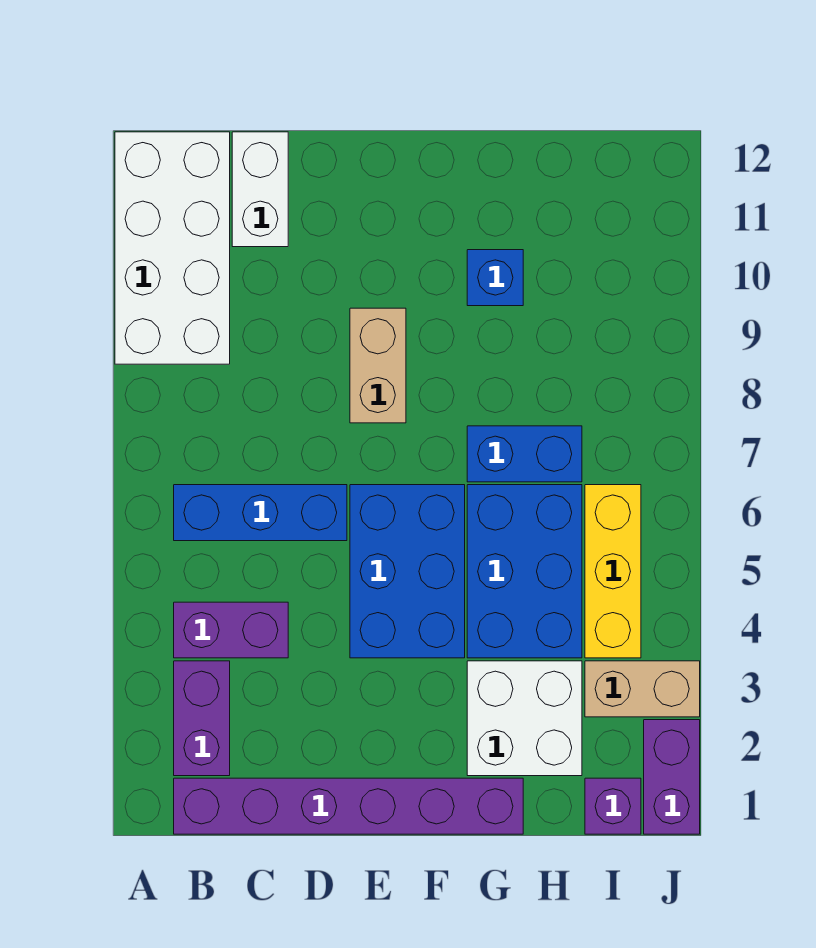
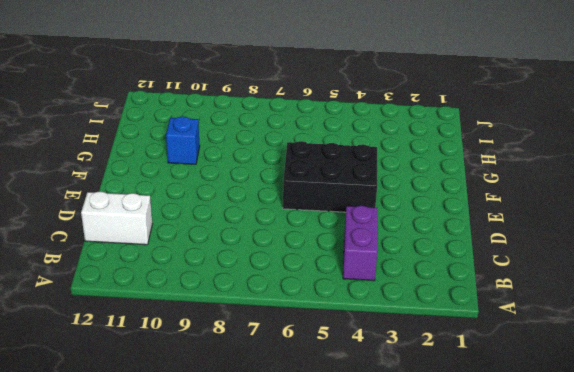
black 2x3 brick [283,141,377,212] -> blue 2x3 brick [350,485,465,658]
none -> white 2x4 brick [115,132,230,364]
none -> purple 1x6 brick [174,778,523,834]
none -> purple 1x2 brick [174,661,230,776]

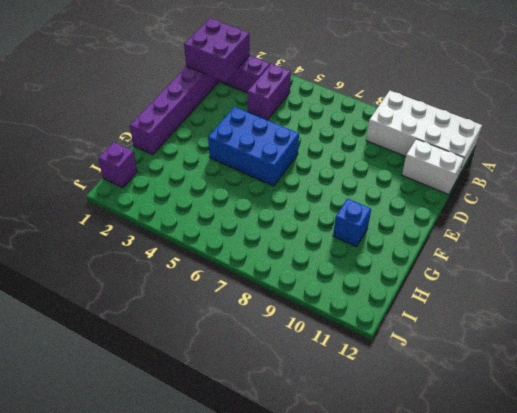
purple 2x2 brick [184,18,250,82] -> none
none -> blue 1x3 brick [174,485,347,541]
none -> tan 1x2 brick [350,308,406,423]
none -> white 2x2 brick [467,661,582,776]

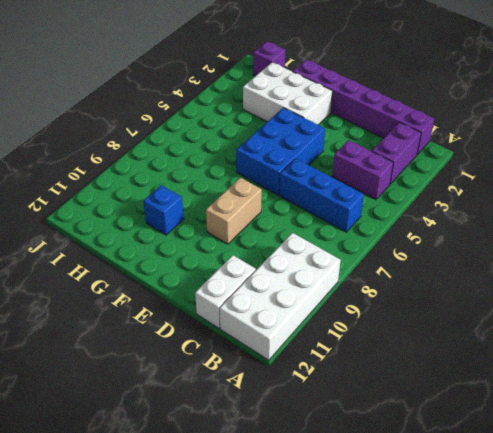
white 2x3 brick [243,62,332,125] -> white 2x2 brick [467,661,582,776]
none -> blue 2x3 brick [467,485,582,658]
none -> blue 1x2 brick [467,426,582,482]
none -> tan 1x2 brick [585,661,700,717]

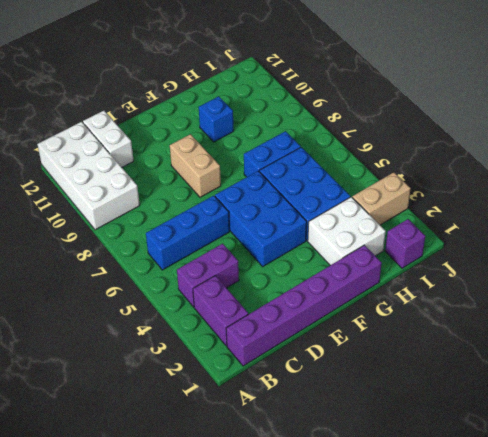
none -> yellow 1x3 brick [585,485,641,658]
none -> purple 1x2 brick [644,720,700,834]

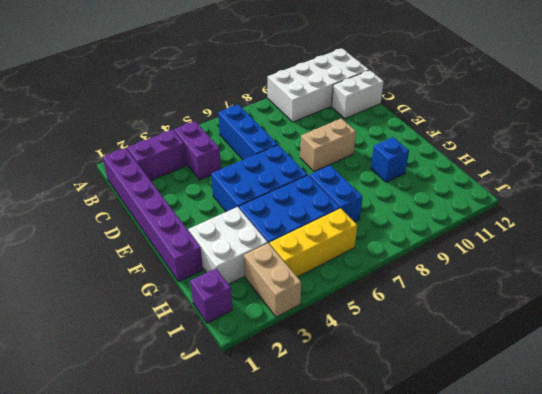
none -> purple 1x2 brick [644,720,700,834]

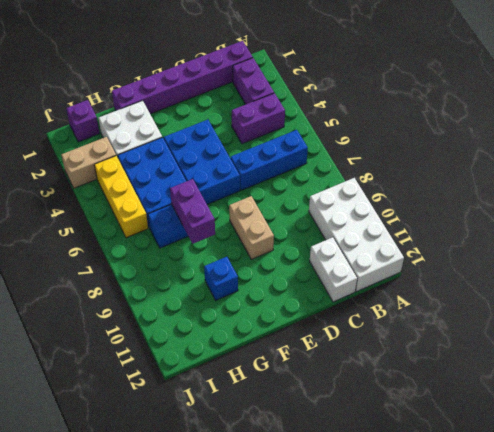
purple 1x2 brick [170,179,215,244] -> purple 1x2 brick moved to [644,720,700,834]

